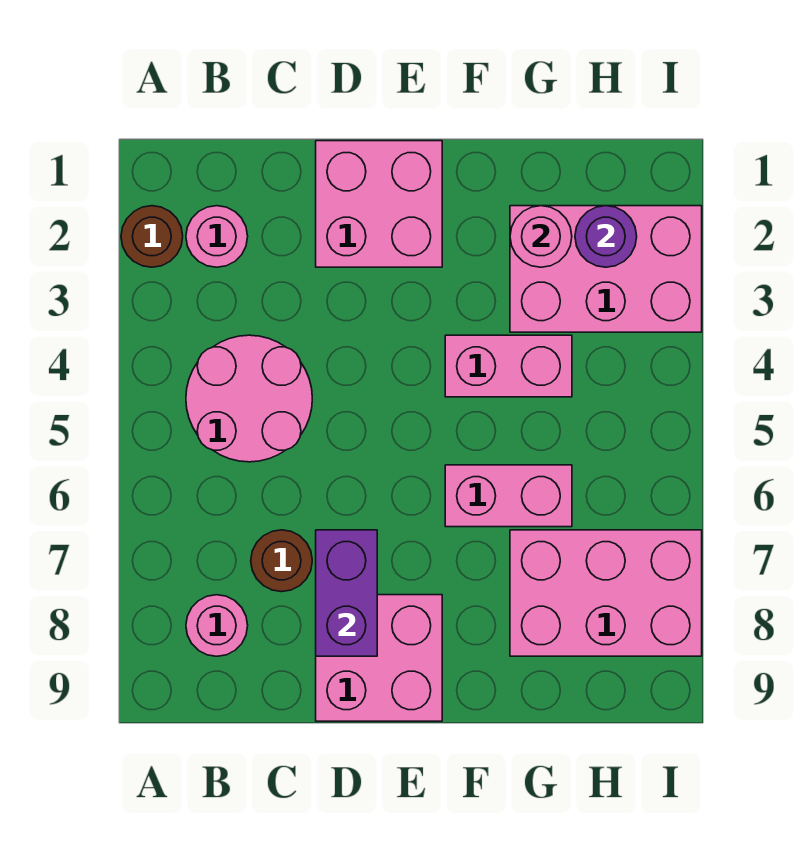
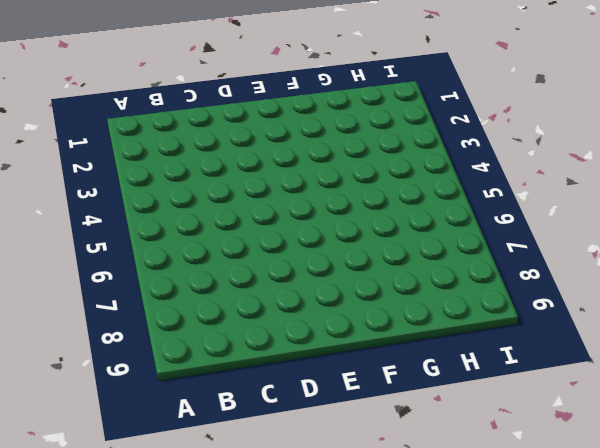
none -> brown 1x1 round brick [121,206,183,267]
none -> pink 1x1 round brick [186,206,248,267]
none -> pink 2x2 round brick [186,335,312,462]

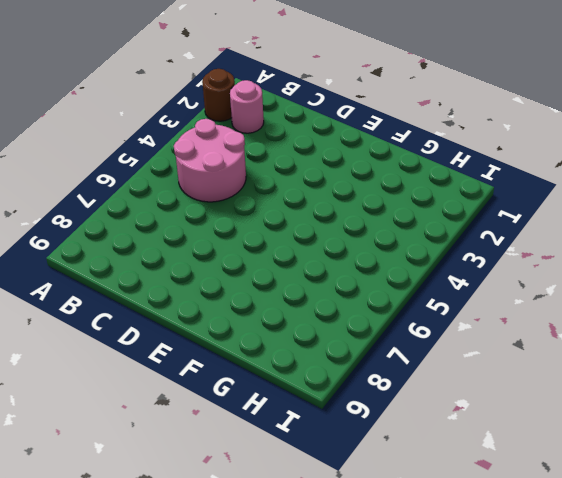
none -> pink 1x1 round brick [186,595,248,656]
none -> brown 1x1 round brick [251,530,312,592]
none -> pink 2x2 brick [316,141,442,267]

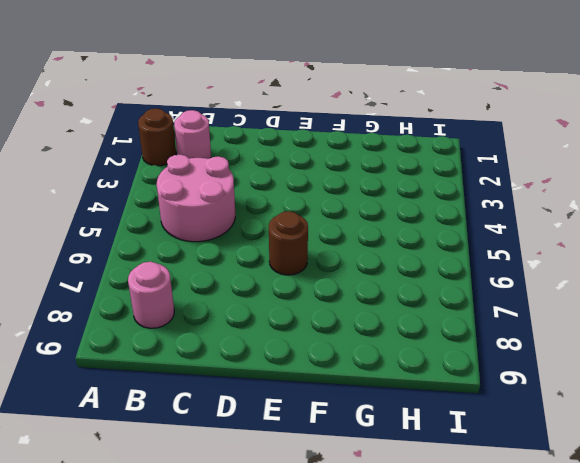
brown 1x1 round brick [269,211,308,275] -> brown 1x1 round brick moved to [251,530,312,592]
none -> pink 2x2 brick [316,141,442,267]
none -> pink 2x2 brick [316,595,442,721]
none -> pink 1x2 brick [445,335,572,397]

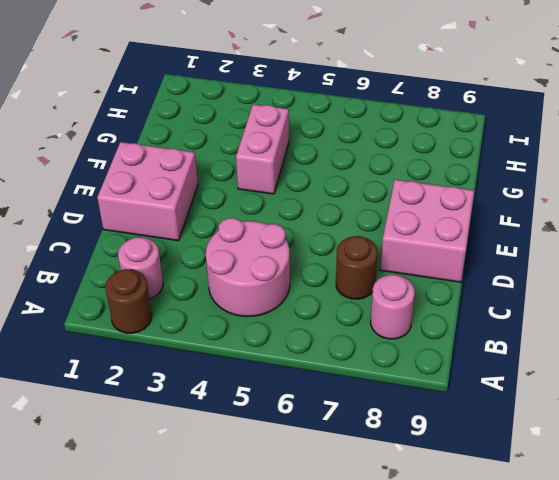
none -> pink 1x2 brick [445,465,572,527]
none -> pink 2x3 brick [510,206,702,332]
none -> pink 2x3 brick [510,530,702,656]

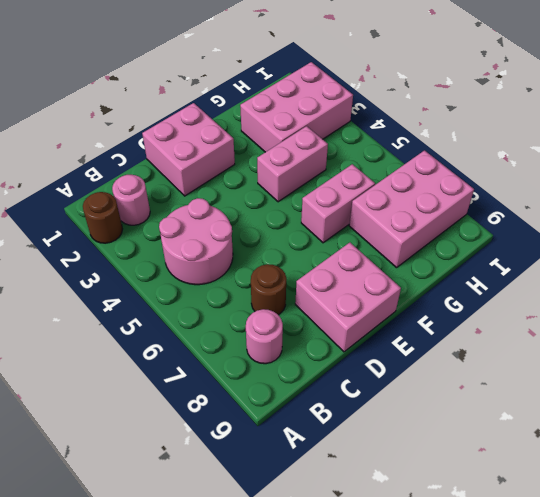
none -> purple 1x2 brick [316,530,377,656]
none -> pink 1x1 round brick [510,206,572,267]
none -> purple 1x1 round brick [575,206,637,267]

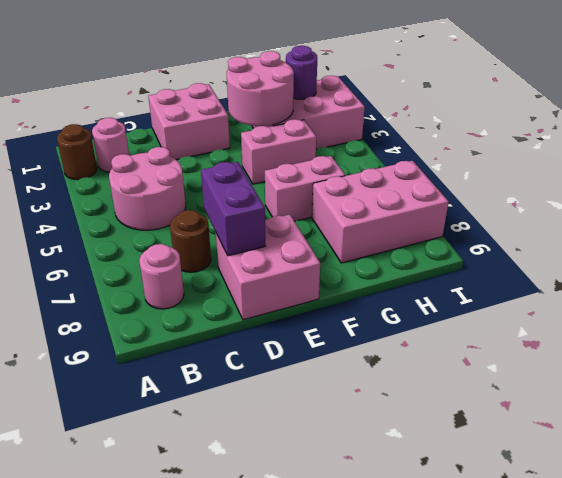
pink 2x2 round brick [227,51,294,126] -> pink 1x1 round brick [510,206,572,267]

